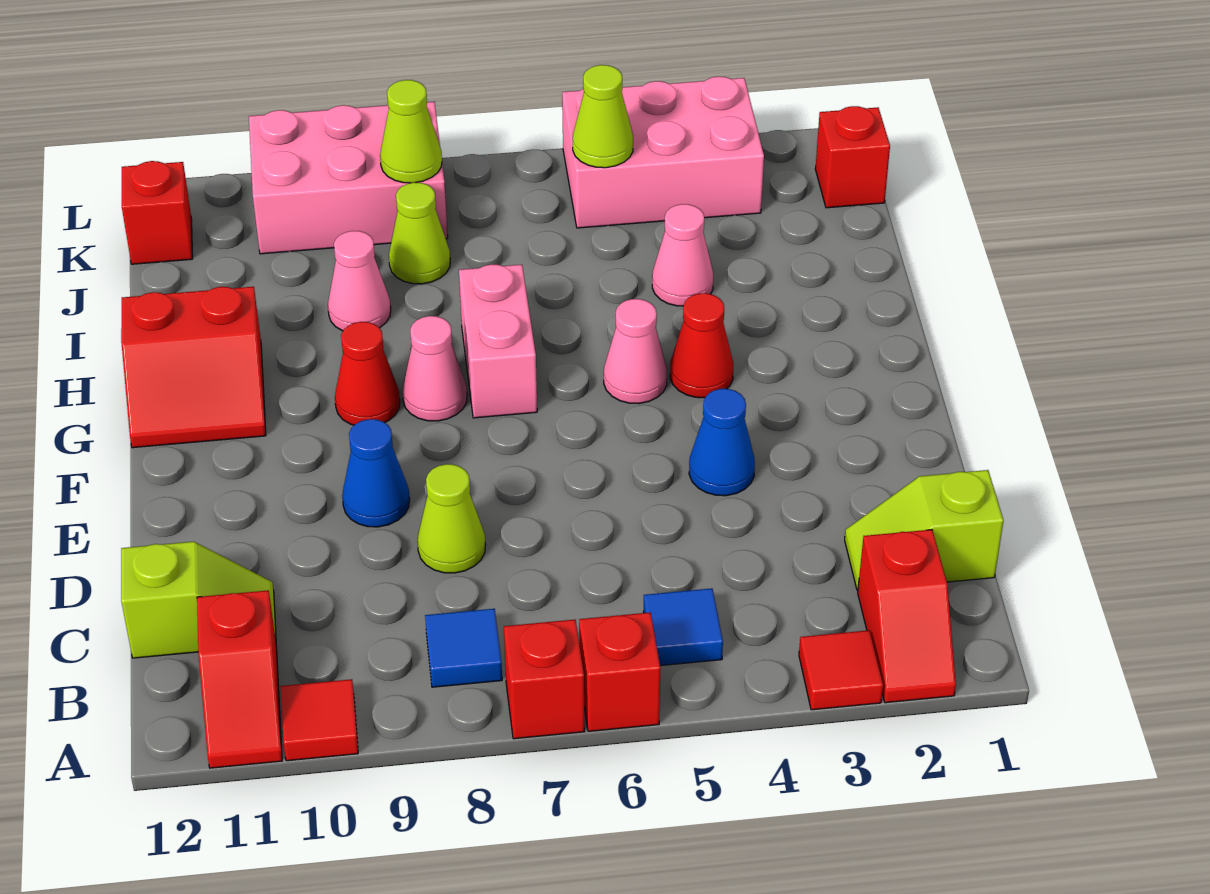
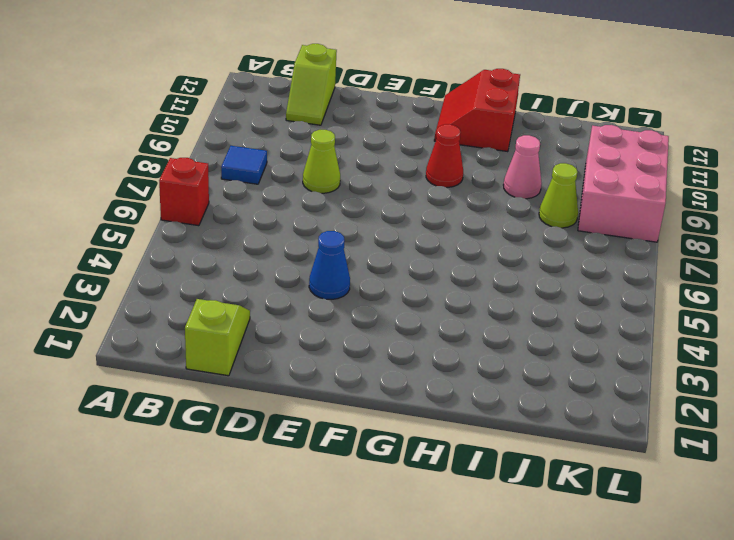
none -> red 1x2 slope [858,530,956,703]
none -> red 1x1 tile [799,630,883,710]
none -> red 1x1 brick [504,620,585,739]

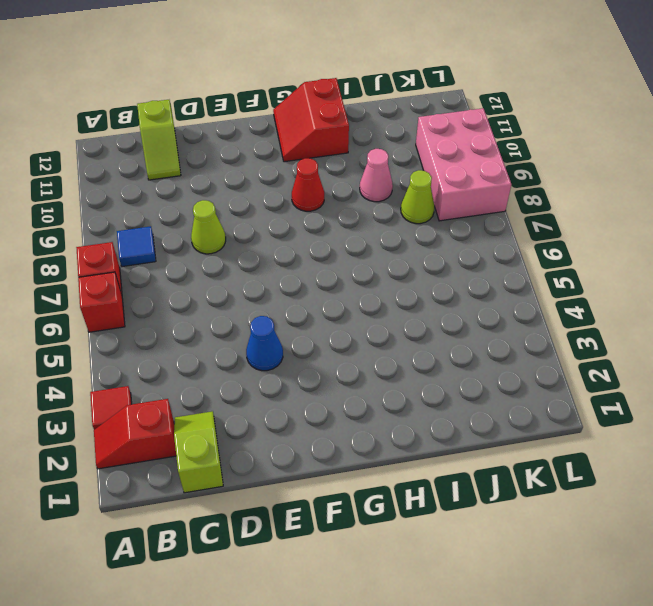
none -> red 1x1 tile [281,679,358,761]
none -> red 1x2 slope [197,590,282,768]
none -> blue 1x1 tile [643,588,723,666]

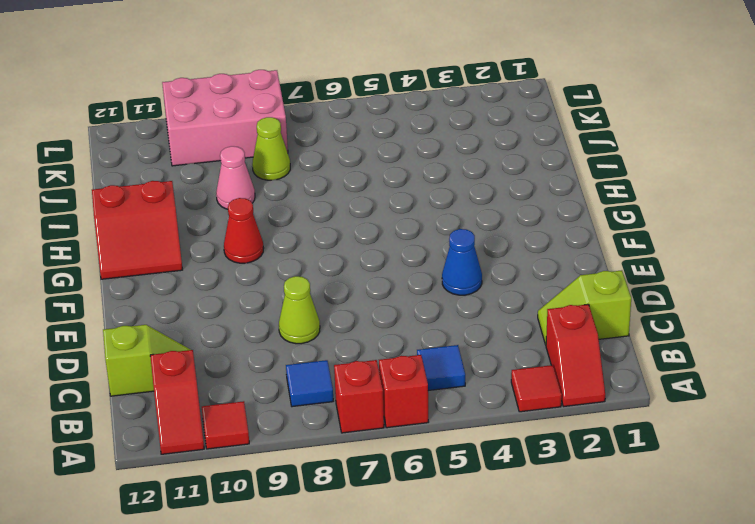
none -> blue 1x1 cone [342,419,410,527]
none -> red 1x1 cone [670,293,733,398]
none -> pink 1x1 cone [604,299,667,404]

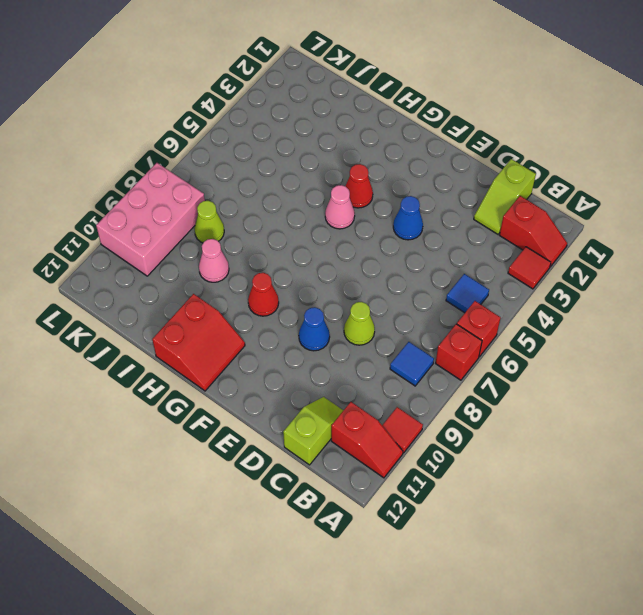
none -> pink 1x2 brick [459,264,537,418]
none -> pink 1x1 cone [402,316,467,421]
none -> pink 1x1 cone [652,204,713,306]

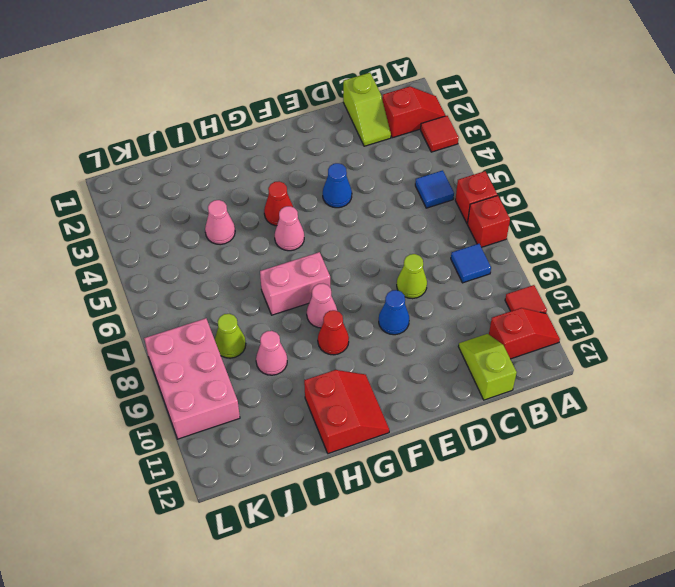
none -> red 1x1 brick [815,106,890,208]
none -> pink 2x3 brick [562,77,764,228]
none -> red 1x1 brick [122,161,193,264]

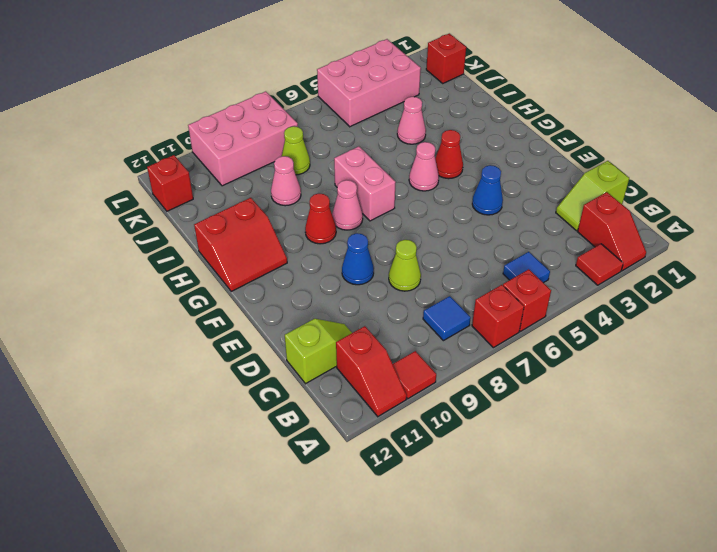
none -> lime 1x1 cone [573,65,633,168]
none -> lime 1x1 cone [380,80,442,183]

